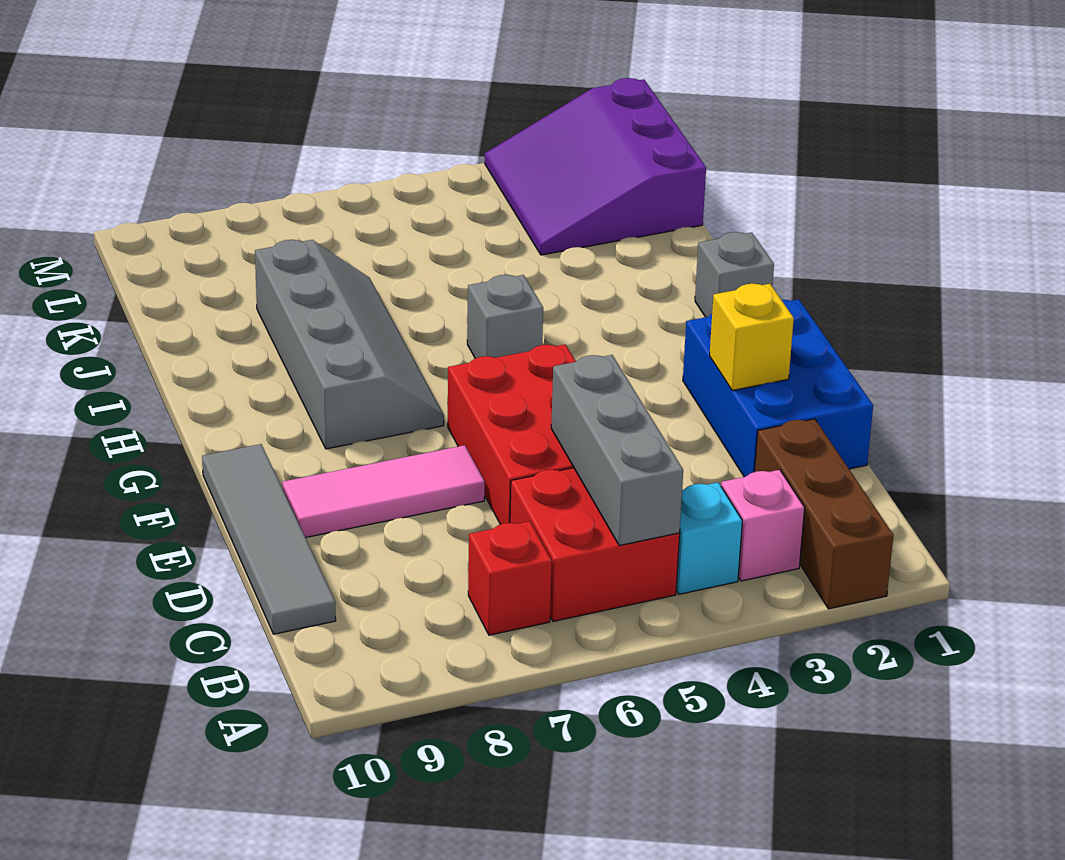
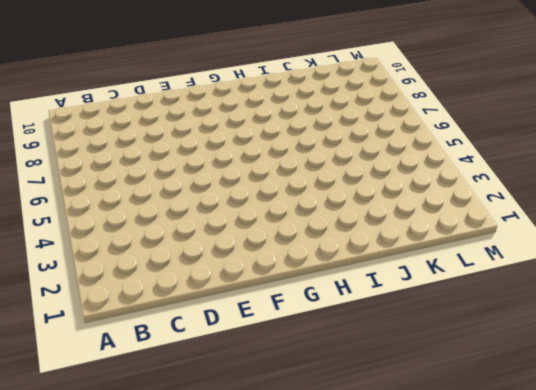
none -> brown 1x3 brick [755,419,894,609]
none -> pink 1x1 brick [721,470,805,581]
none -> cyan 1x1 brick [676,482,742,594]

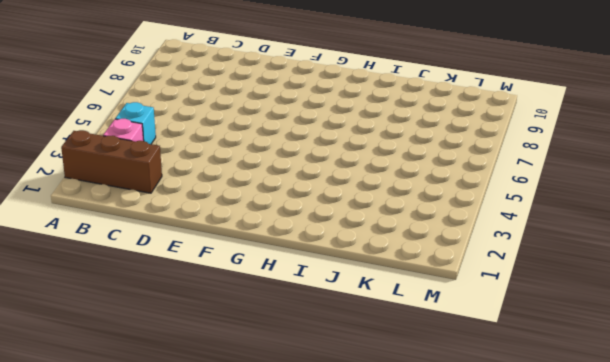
none -> red 2x2 brick [510,468,679,621]
none -> red 1x1 brick [468,521,552,635]
none -> grey 1x4 tile [202,444,336,634]

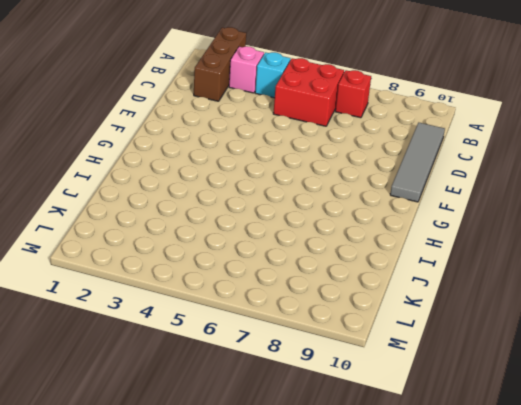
none -> blue 2x3 brick [683,300,873,477]
none -> red 2x3 brick [448,344,576,525]
none -> pink 1x3 tile [282,445,485,538]

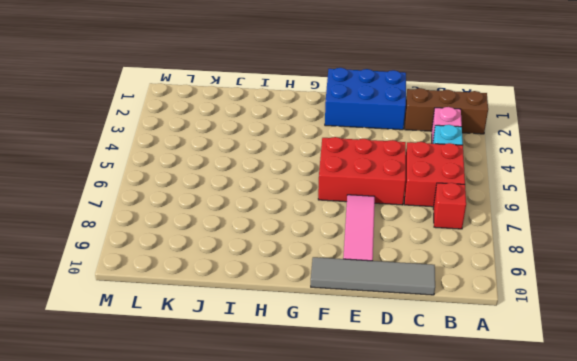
none -> grey 2x4 slope [255,240,444,449]
none -> grey 1x1 brick [695,232,774,317]
none -> grey 1x1 brick [467,275,543,358]

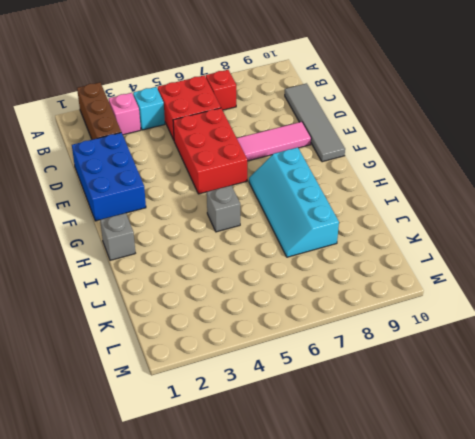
cyan 2x4 slope [249,147,339,257] -> grey 2x4 slope [255,240,444,449]
none -> purple 3x3 slope [485,78,706,255]
none -> grey 1x3 brick [551,355,683,546]
none -> yellow 1x1 brick [710,284,794,391]

